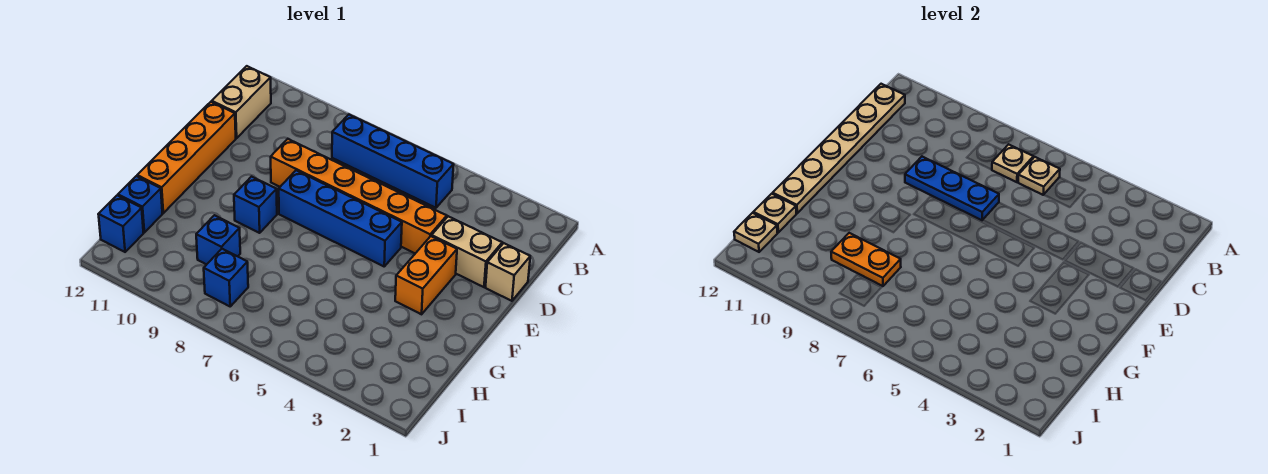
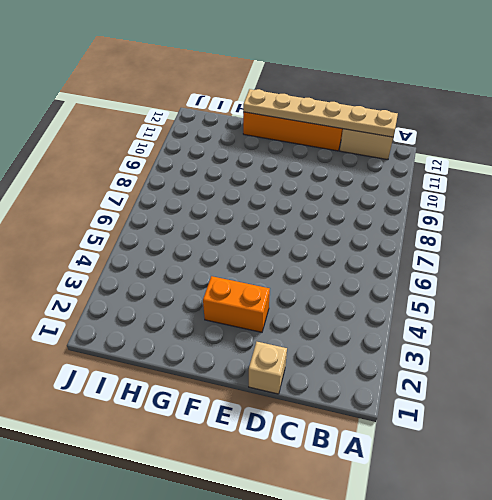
none -> blue 1x4 brick [332,115,454,208]
none -> tan 1x2 brick [432,216,502,287]
none -> orange 1x6 brick [271,139,447,253]

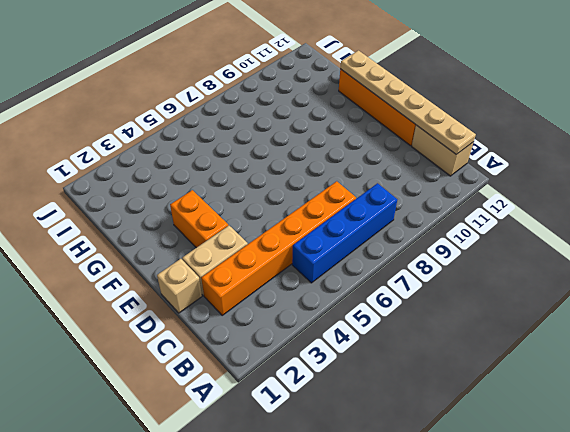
orange 1x6 brick [201,181,356,315] -> orange 1x6 brick moved to [271,139,447,253]
none -> blue 1x4 brick [279,170,402,266]
none -> blue 1x1 brick [234,177,277,233]
none -> blue 1x1 brick [196,215,240,265]

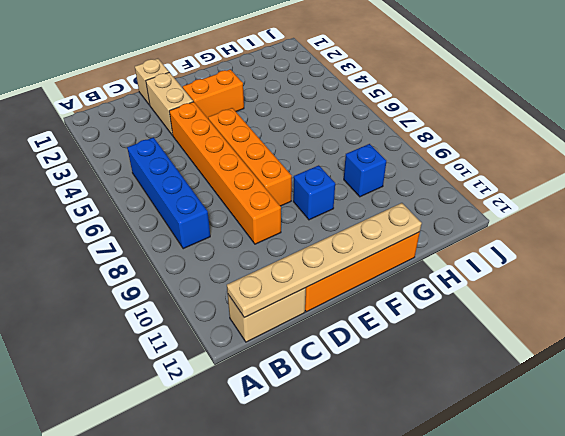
orange 1x4 brick [208,108,292,206] -> blue 1x4 brick [279,170,402,266]
none -> blue 1x1 brick [118,176,162,232]
none -> blue 1x1 brick [204,249,248,306]
none -> blue 1x1 brick [98,195,144,252]

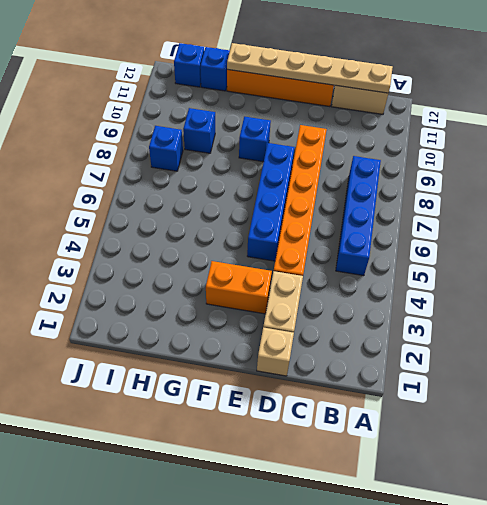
none -> tan 1x1 plate [1018,157,1060,195]
none -> tan 1x1 plate [992,144,1033,182]
none -> blue 1x3 plate [905,157,999,220]

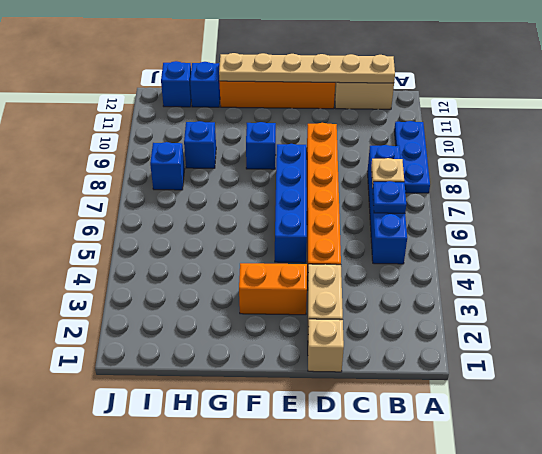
blue 1x3 plate [394,121,430,193] -> blue 1x3 plate moved to [905,157,999,220]
blue 1x1 plate [372,181,406,213] -> tan 1x1 plate [1018,157,1060,195]
none -> orange 1x2 plate [831,233,901,286]
none -> tan 1x1 plate [753,194,796,232]
none -> tan 1x1 plate [734,213,778,252]

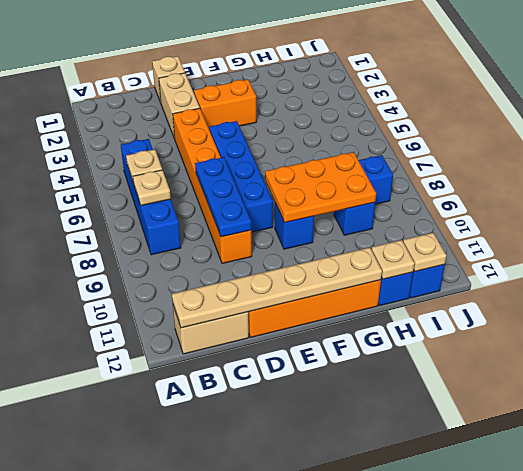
orange 2x3 plate [265,152,376,223] -> orange 1x2 plate [831,233,901,286]

